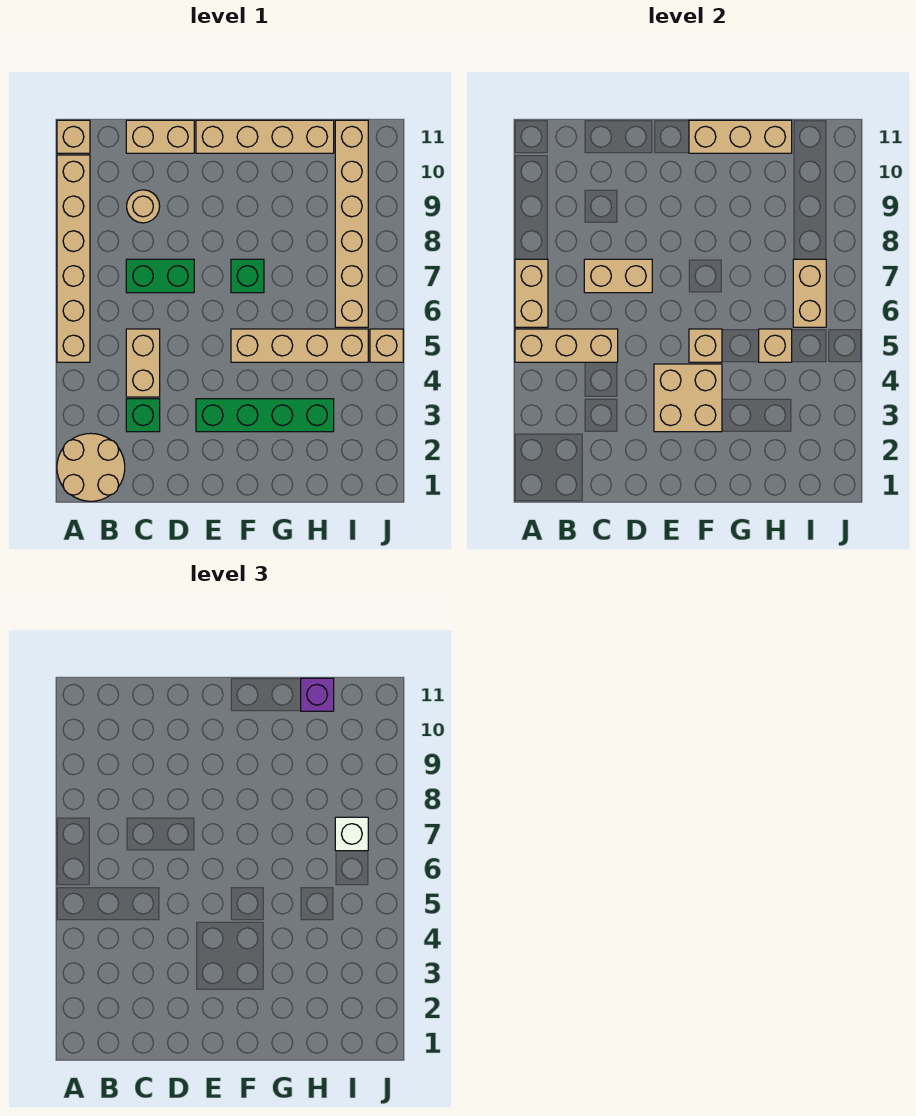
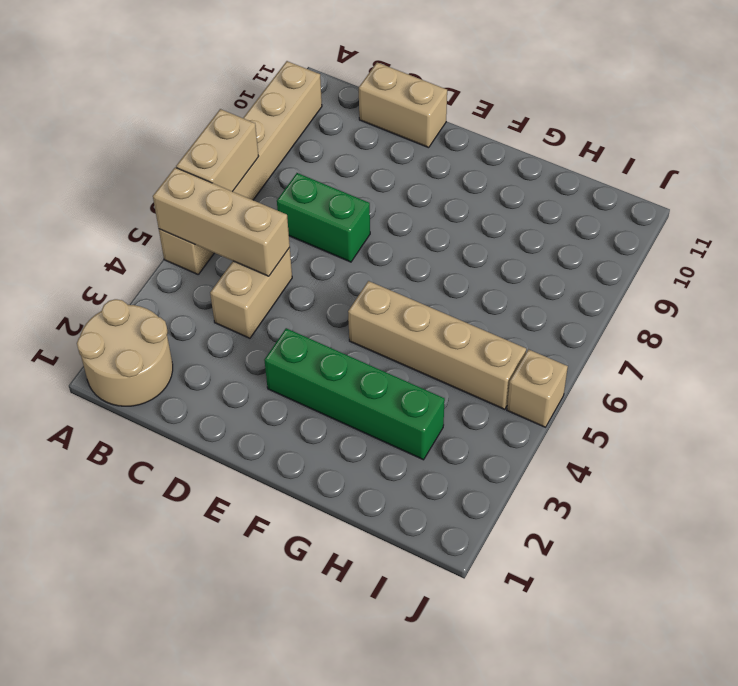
none -> tan 1x1 brick [57,120,90,153]
none -> green 1x1 brick [126,399,160,432]
none -> tan 1x1 round brick [127,190,160,223]

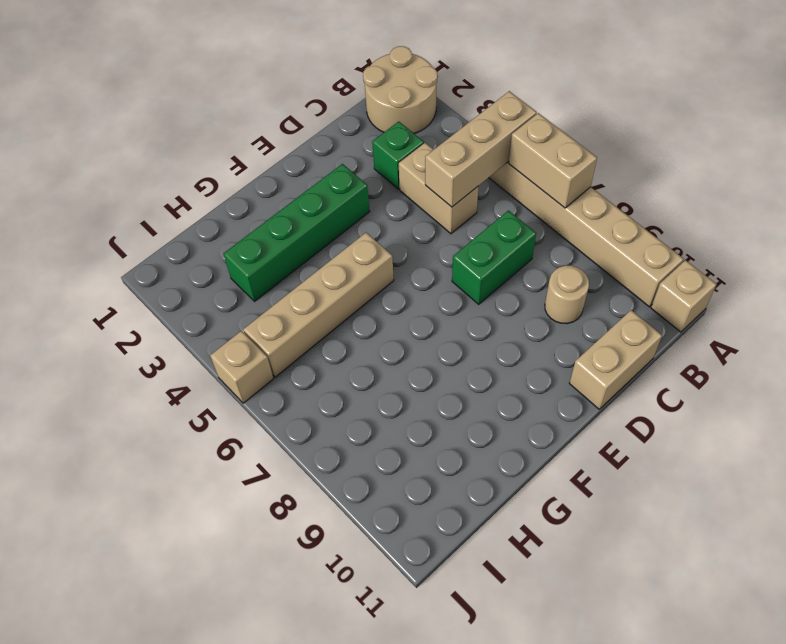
none -> tan 1x4 brick [196,120,334,153]
none -> green 1x1 brick [231,259,264,293]
none -> tan 1x6 brick [335,120,368,327]

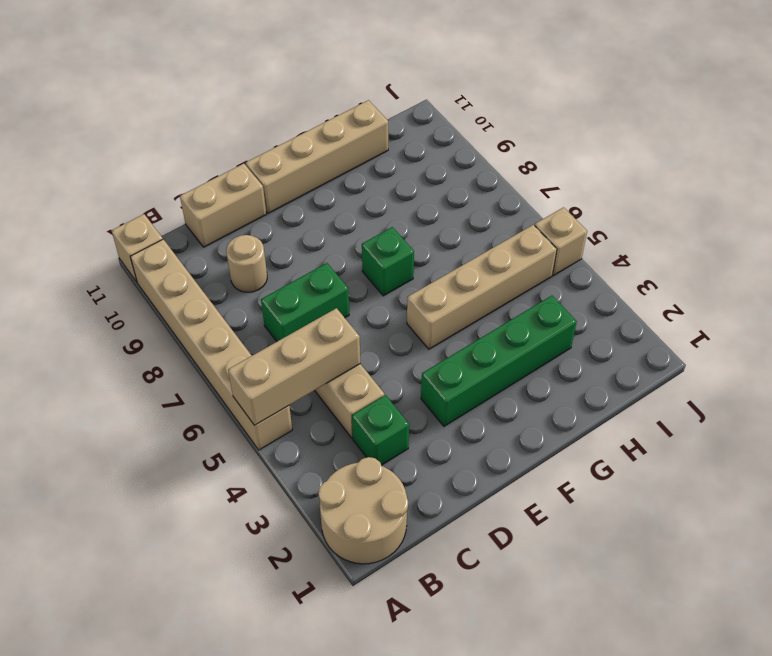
none -> tan 1x6 brick [335,120,368,327]
none -> tan 1x2 brick [515,259,548,327]
none -> tan 1x2 brick [584,259,652,293]

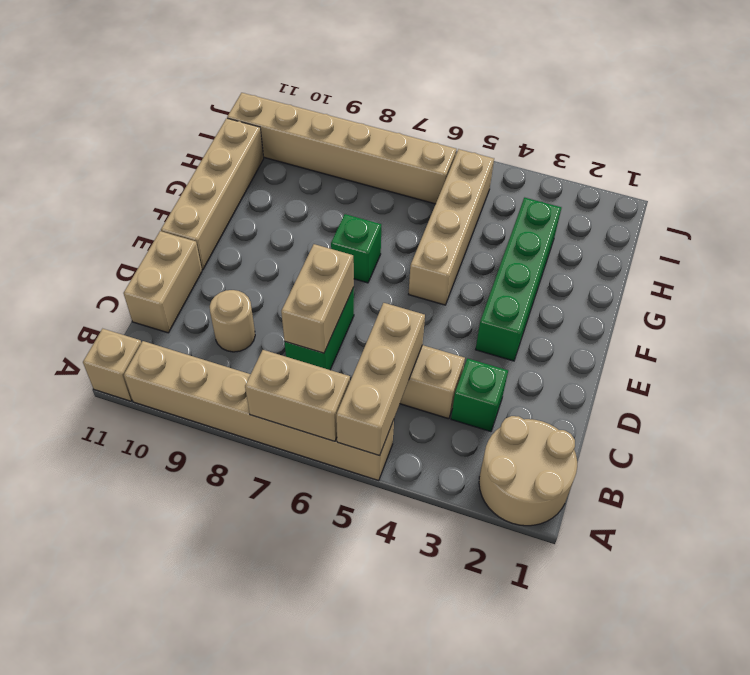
none -> tan 1x1 brick [370,329,403,362]
none -> tan 2x2 brick [654,364,722,432]
none -> tan 1x1 brick [689,329,722,362]

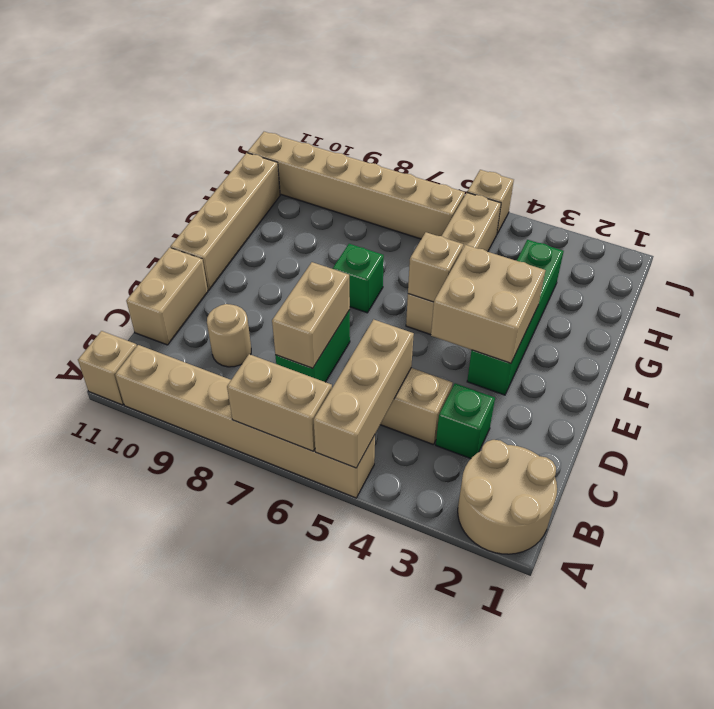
none -> tan 1x3 brick [689,120,792,153]
none -> tan 1x1 brick [759,329,792,362]
none -> tan 1x2 brick [793,259,826,327]

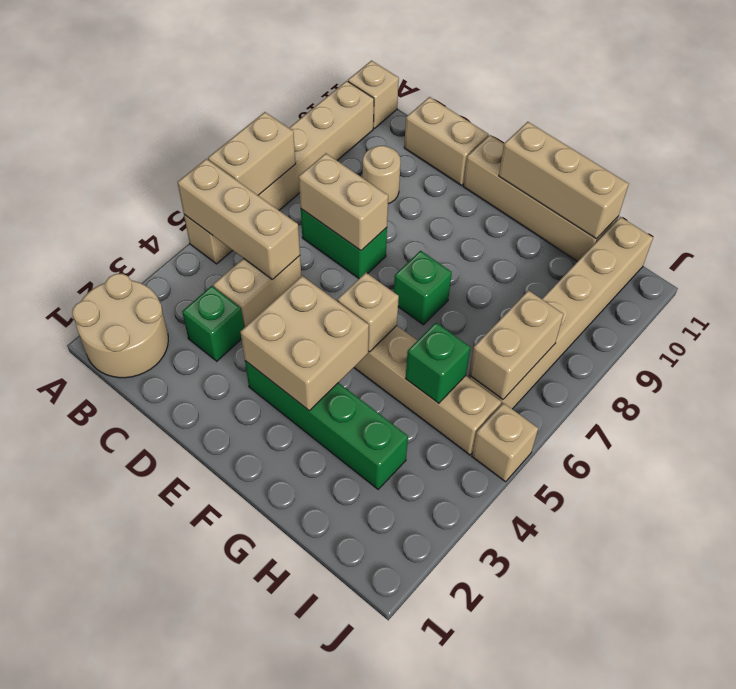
green 1x1 brick [405,323,470,403] -> tan 1x1 brick [759,329,792,362]
none -> purple 1x1 brick [301,678,334,711]
none -> white 1x1 brick [335,817,368,851]

